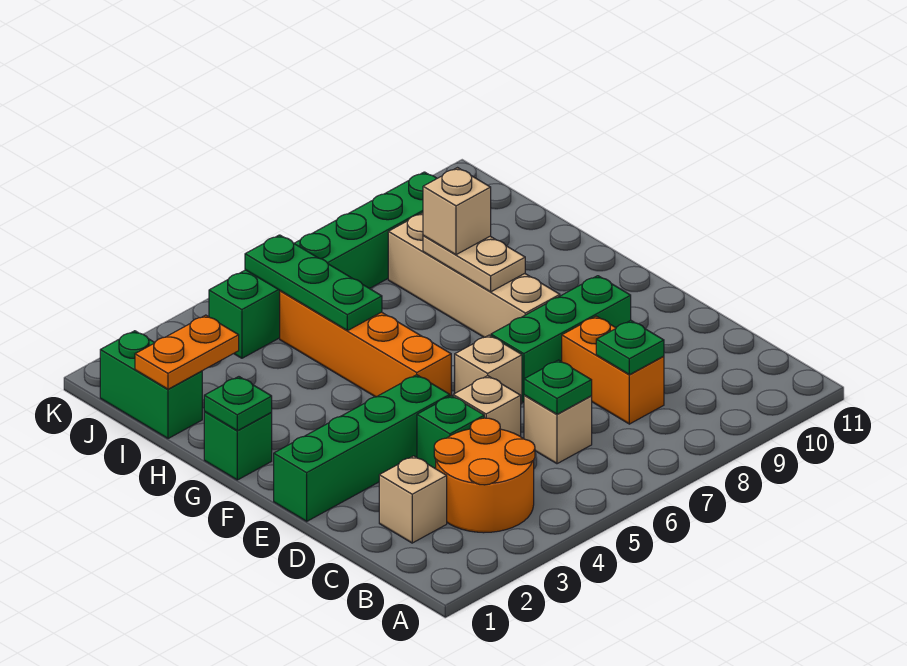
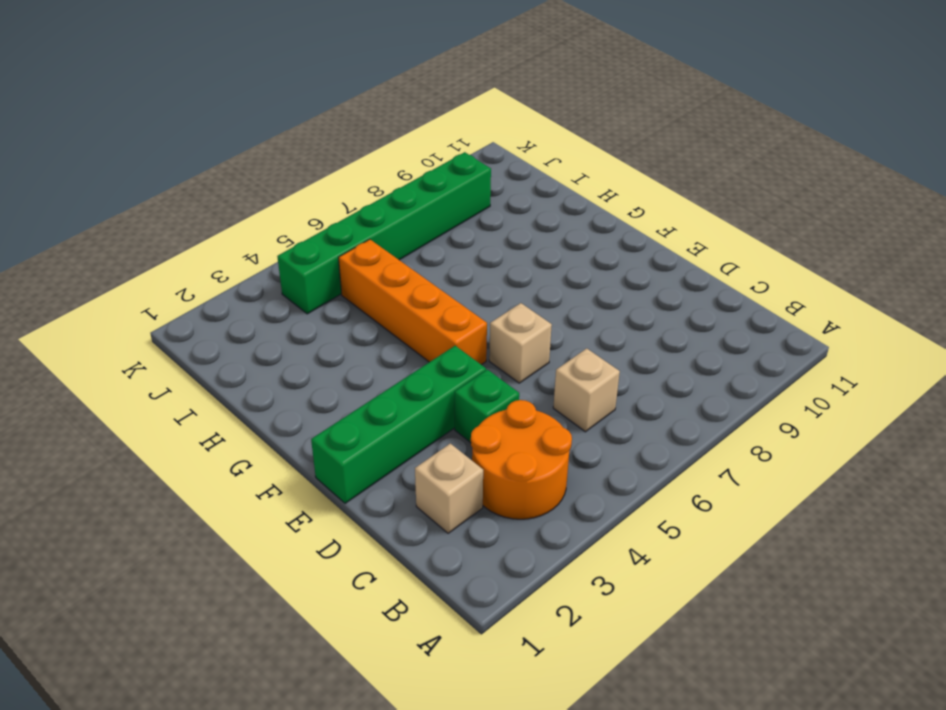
none -> orange 1x2 brick [562,316,664,424]
none -> tan 1x1 brick [453,376,521,437]
none -> green 1x3 brick [491,276,631,402]

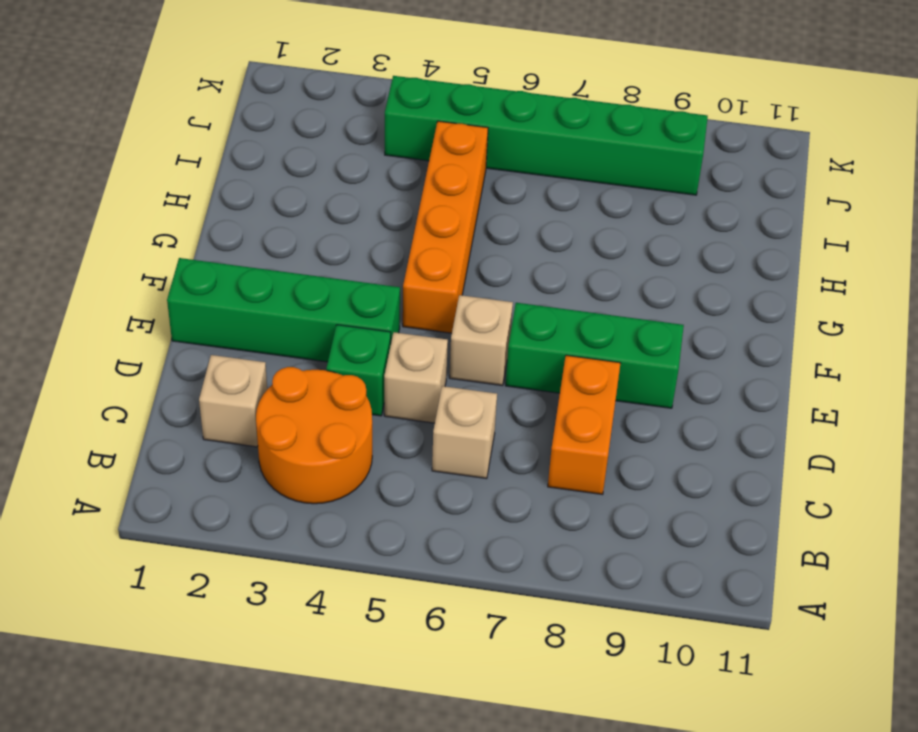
none -> tan 1x4 brick [388,213,560,337]
none -> green 1x1 brick [204,412,272,480]
none -> green 1x2 brick [100,331,202,439]

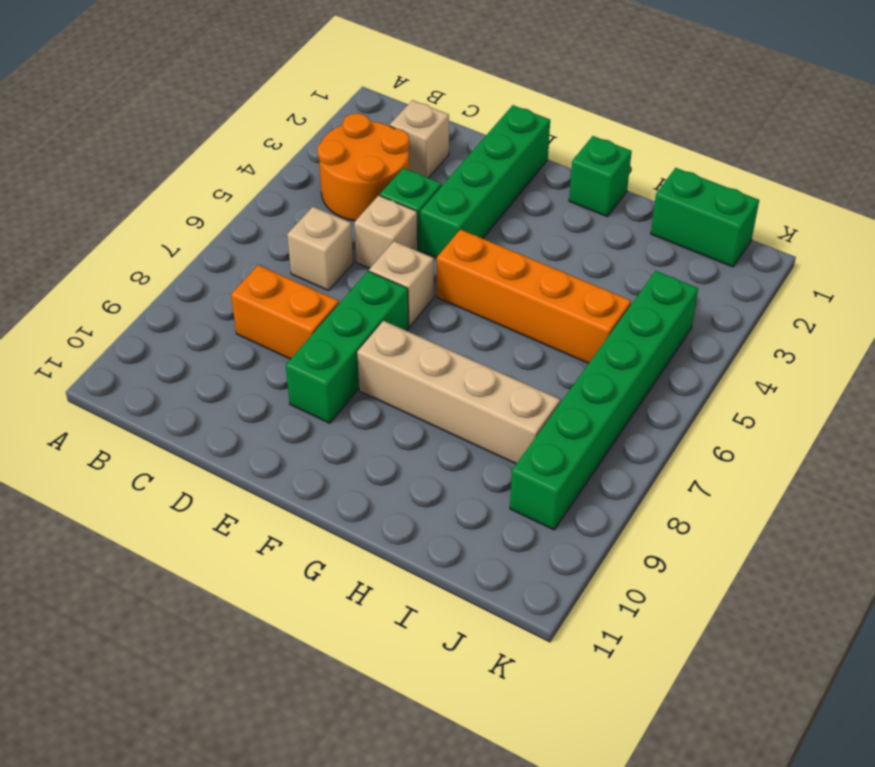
none -> green 1x1 plate [524,360,592,414]
none -> green 1x1 plate [596,321,664,375]
none -> green 1x1 plate [204,377,272,431]

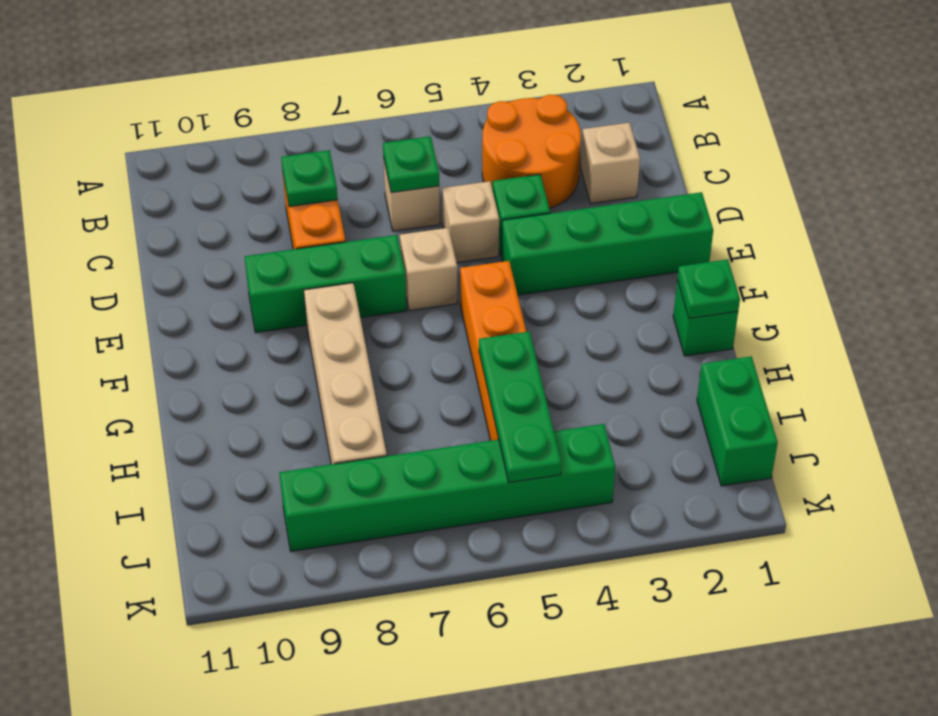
none -> tan 1x2 plate [423,236,525,292]
none -> orange 1x2 plate [135,315,239,389]
none -> tan 1x1 brick [423,168,491,255]

